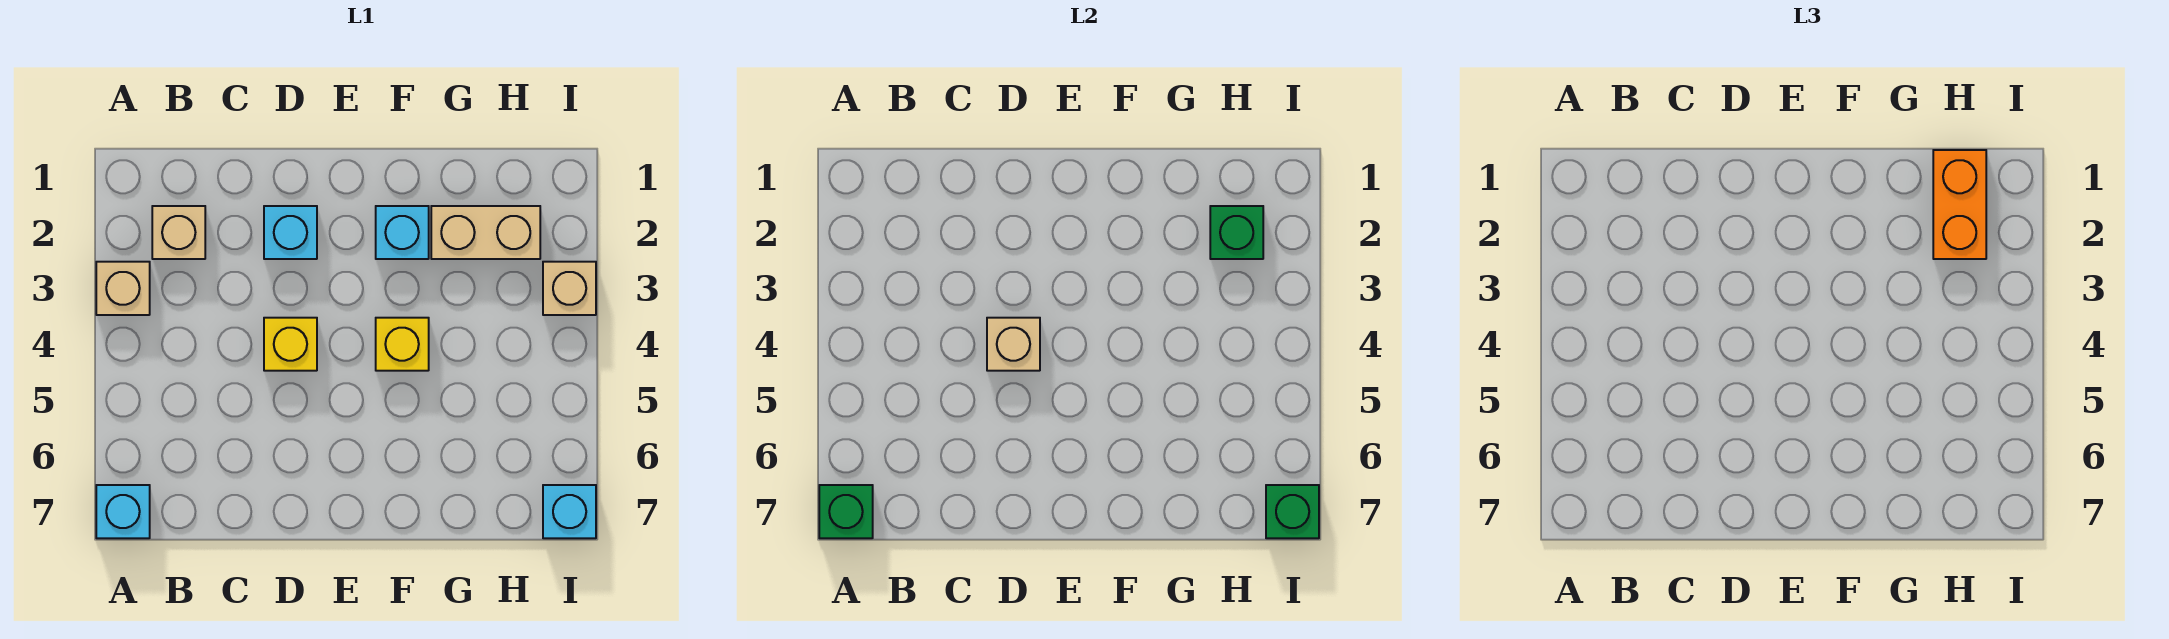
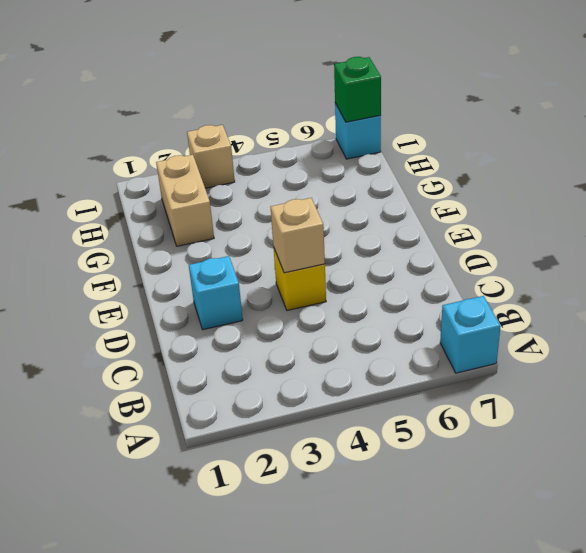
none -> tan 1x1 brick [96,262,150,315]
none -> tan 1x1 brick [152,206,205,259]
none -> cyan 1x1 brick [376,206,429,259]

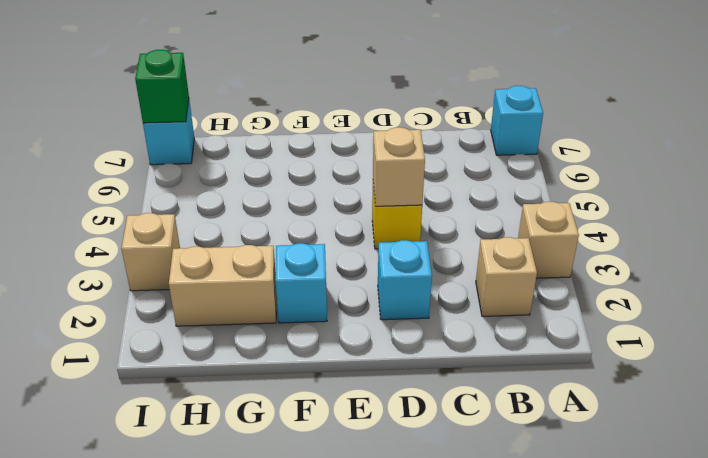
none -> yellow 1x1 brick [376,318,429,371]
none -> green 1x1 brick [819,485,873,538]
none -> green 1x1 brick [1210,206,1263,259]

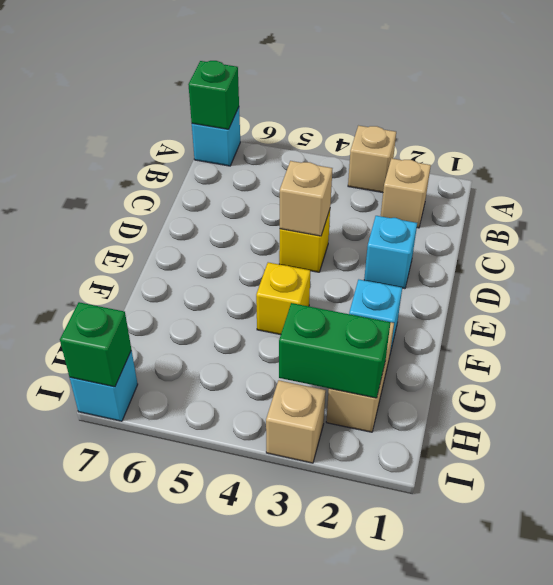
green 1x2 brick [279,303,391,398] -> green 1x1 brick [1210,206,1263,259]
none -> orange 1x2 brick [1933,150,1986,259]

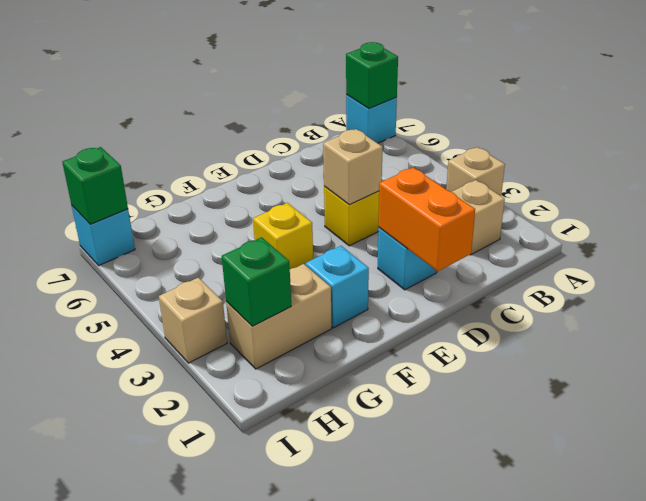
orange 1x2 brick [378,167,475,271] -> orange 1x2 brick moved to [1933,150,1986,259]

